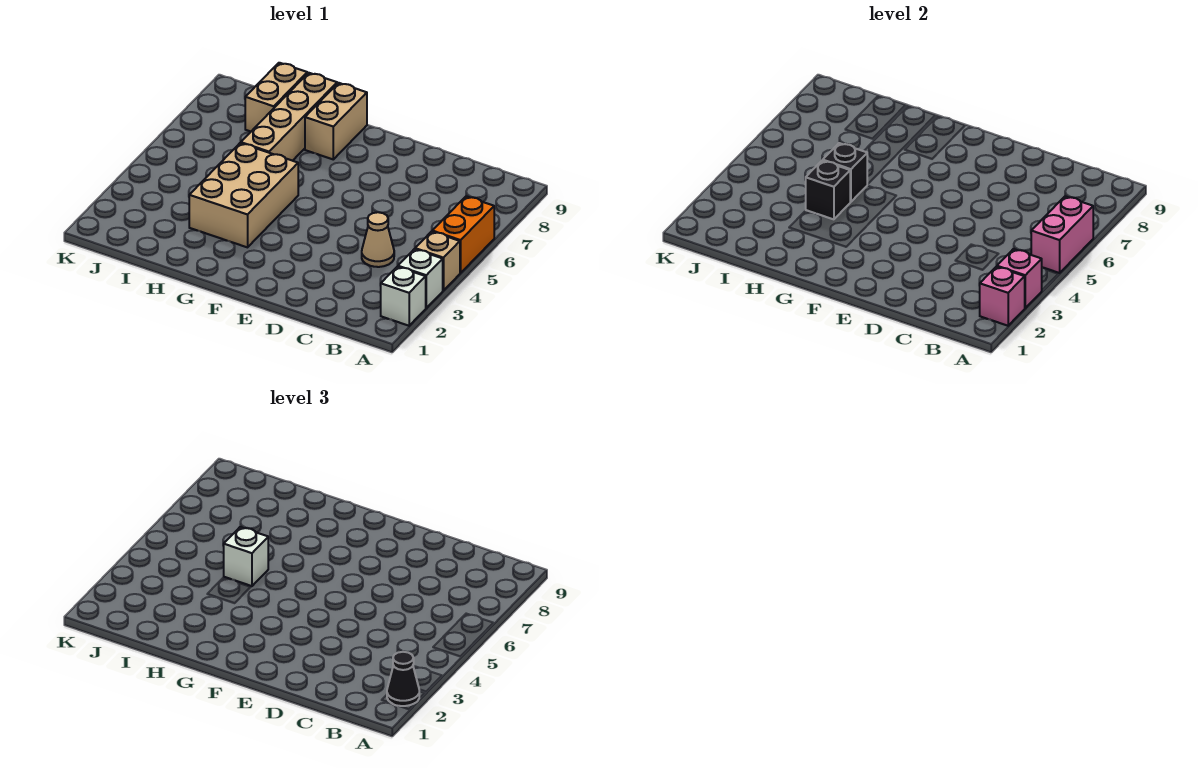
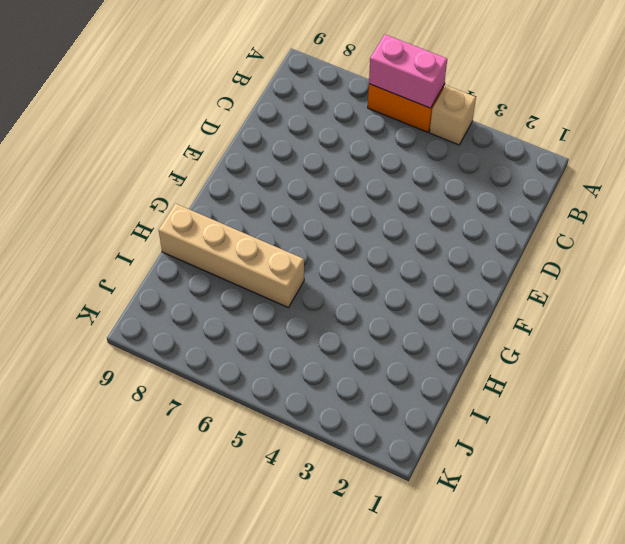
none -> white 1x1 brick [381,267,426,326]
none -> white 1x1 brick [398,249,443,308]
none -> tan 1x1 cone [362,212,394,267]

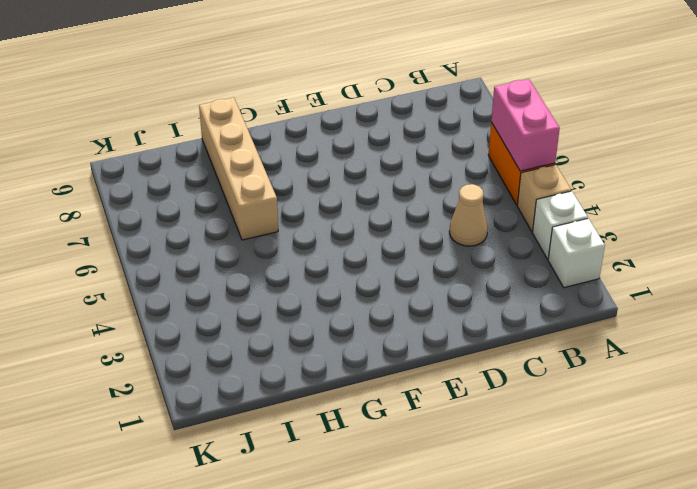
none -> tan 2x3 brick [189,143,298,247]
none -> tan 1x2 brick [305,83,367,159]
none -> tan 1x2 brick [245,63,307,132]

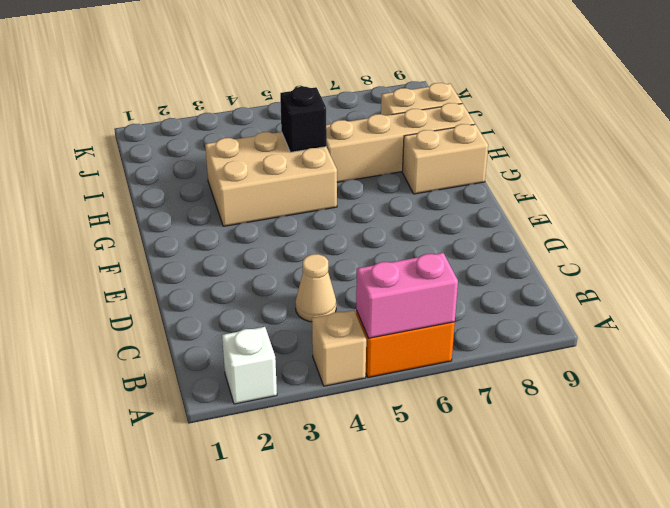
none -> white 1x1 brick [398,249,443,308]
none -> pink 1x1 brick [980,267,1025,326]
none -> pink 1x1 brick [997,249,1042,308]

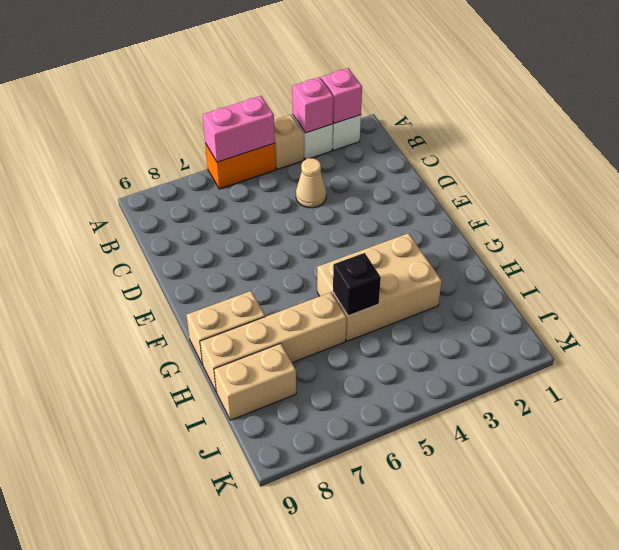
none -> black 1x1 brick [806,161,850,219]
none -> black 1x1 cone [387,652,420,706]
none -> white 1x1 brick [224,527,268,586]

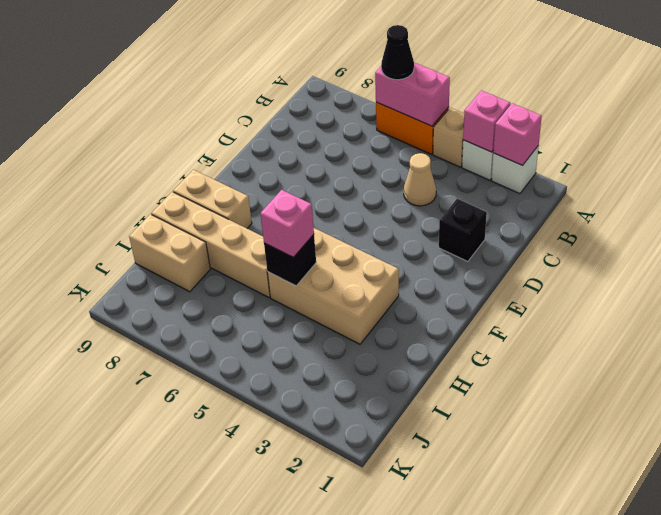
black 1x1 cone [381,25,414,80] -> black 1x1 cone moved to [387,652,420,706]
black 1x1 brick [439,199,487,261] -> black 1x1 brick moved to [806,161,850,219]
pink 1x1 brick [260,190,314,257] -> white 1x1 brick [224,527,268,586]

